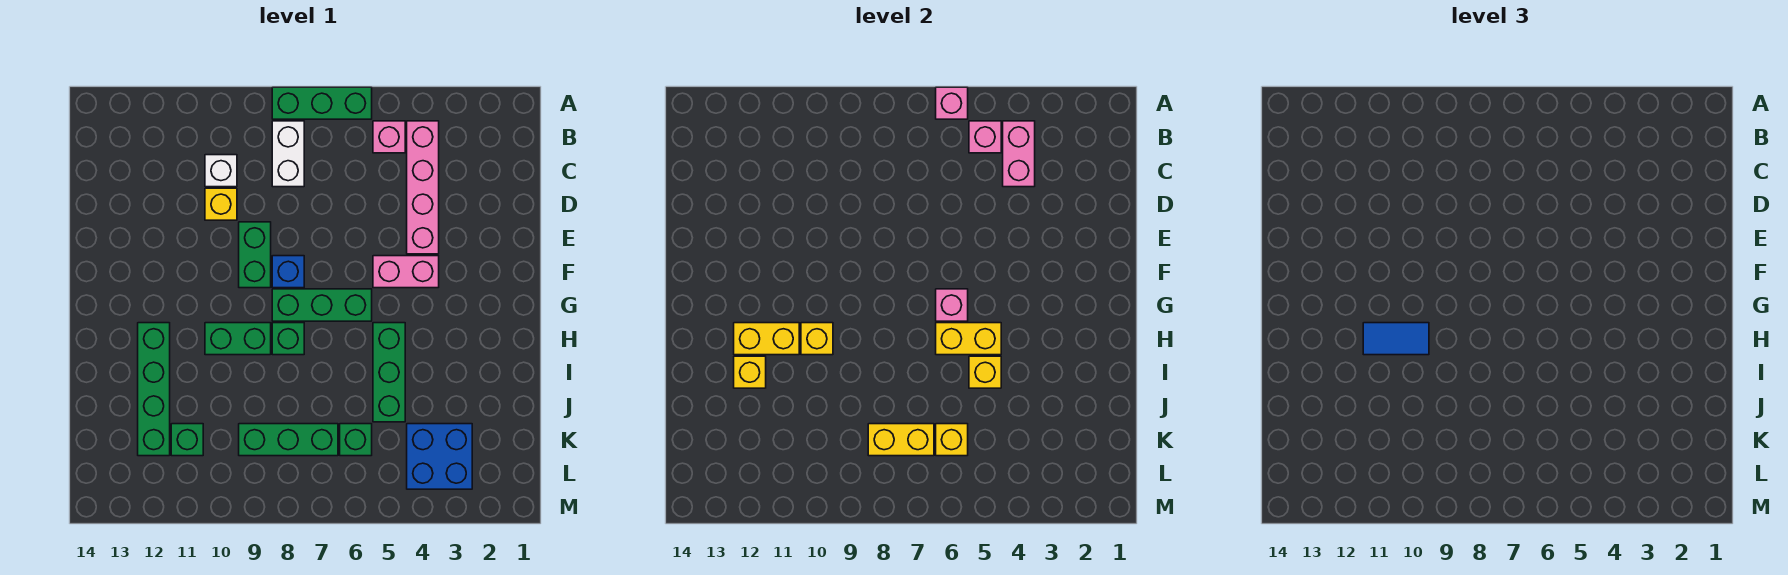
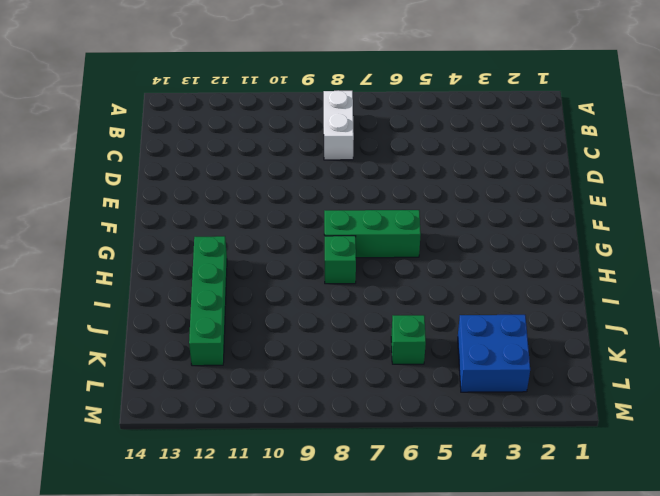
none -> green 1x3 brick [272,87,372,119]
none -> pink 1x4 brick [407,121,439,254]
none -> pink 1x1 brick [373,121,405,153]
none -> white 1x1 brick [205,155,237,187]

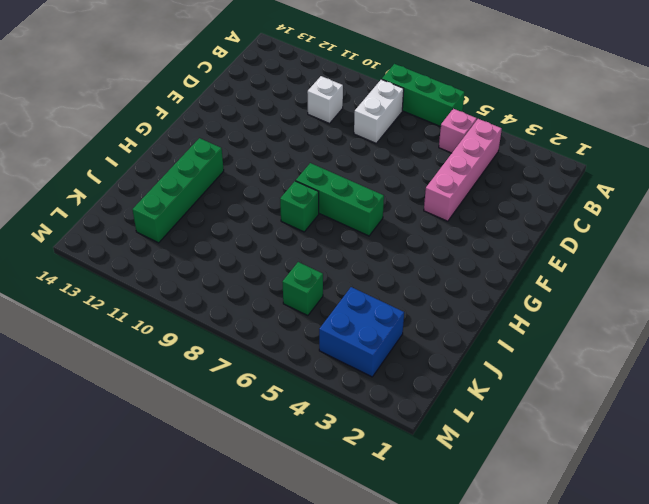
none -> yellow 1x1 brick [205,188,237,220]
none -> green 1x2 brick [239,222,271,288]
none -> pink 1x2 brick [373,256,439,288]
none -> blue 1x1 brick [272,256,304,288]

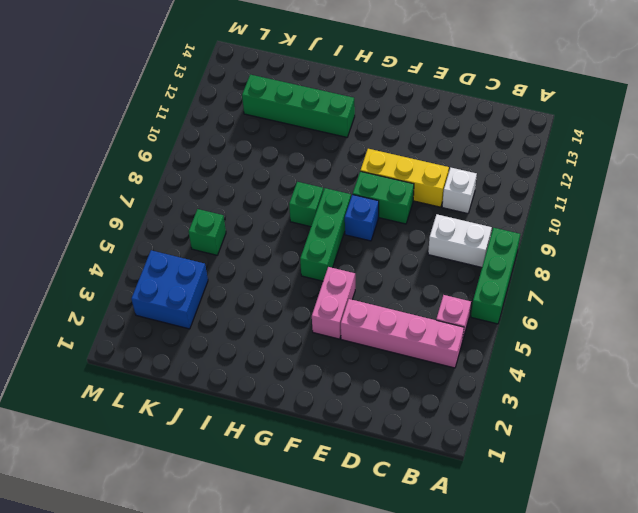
yellow 1x3 brick [360,149,449,207] -> yellow 1x1 brick [205,188,237,220]
none -> green 1x3 brick [373,323,405,422]
none -> green 1x2 brick [205,323,271,355]
none -> green 1x3 brick [239,424,338,456]
none -> green 1x1 brick [171,424,203,456]

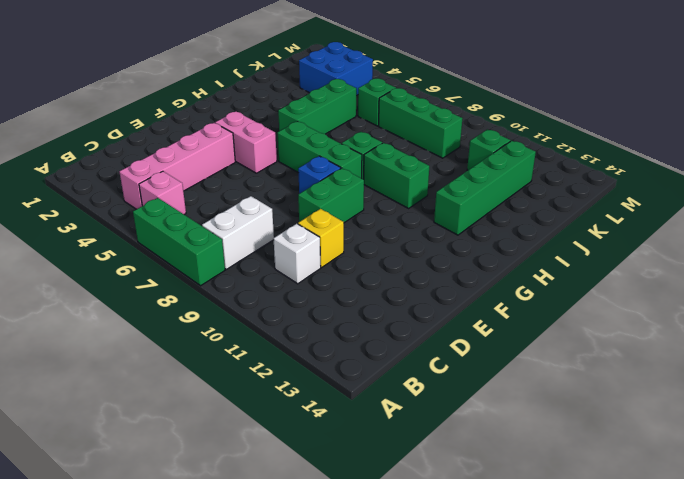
none -> pink 1x1 brick [936,87,968,119]
none -> pink 1x2 brick [1003,121,1035,187]
none -> pink 1x1 brick [969,121,1001,153]
none -> pink 1x1 brick [936,289,968,321]

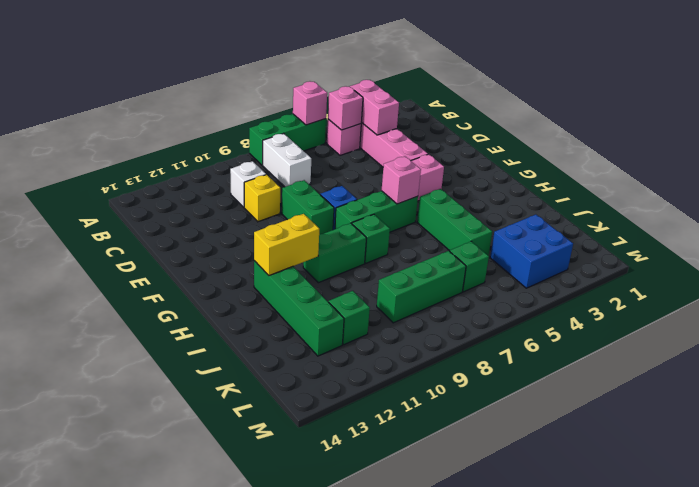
none -> yellow 1x2 brick [936,323,1001,355]
none -> yellow 1x1 brick [801,323,833,355]
none -> yellow 1x1 brick [969,356,1001,388]
none -> yellow 1x1 brick [734,356,766,388]

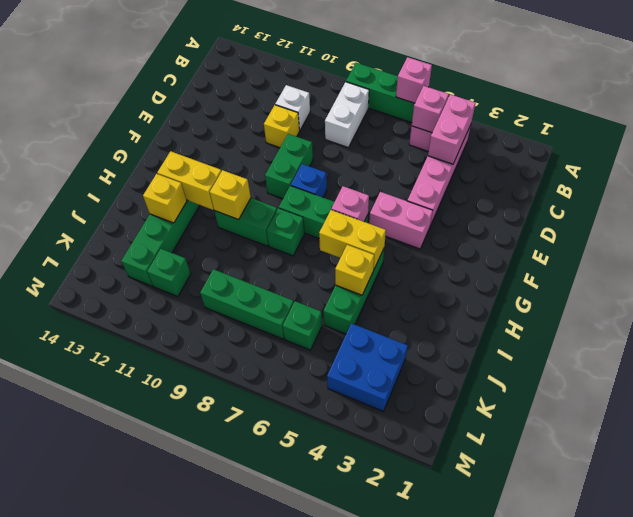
none -> yellow 1x1 brick [936,424,968,456]
none -> yellow 1x2 brick [868,424,934,456]
none -> blue 1x2 tile [1363,323,1429,355]

